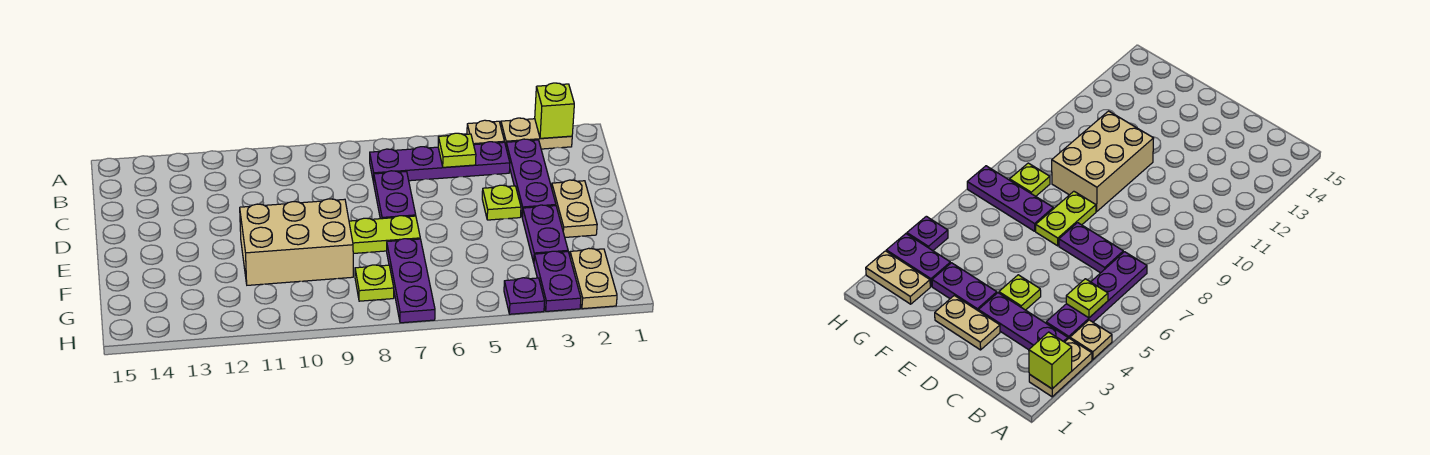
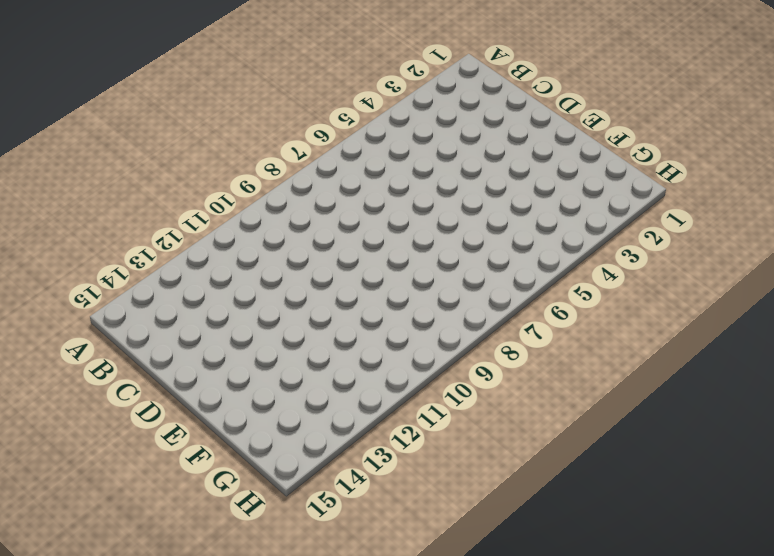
none -> tan 1x2 plate [501,118,572,149]
none -> tan 1x1 plate [467,120,504,145]
none -> purple 1x3 plate [506,139,556,217]

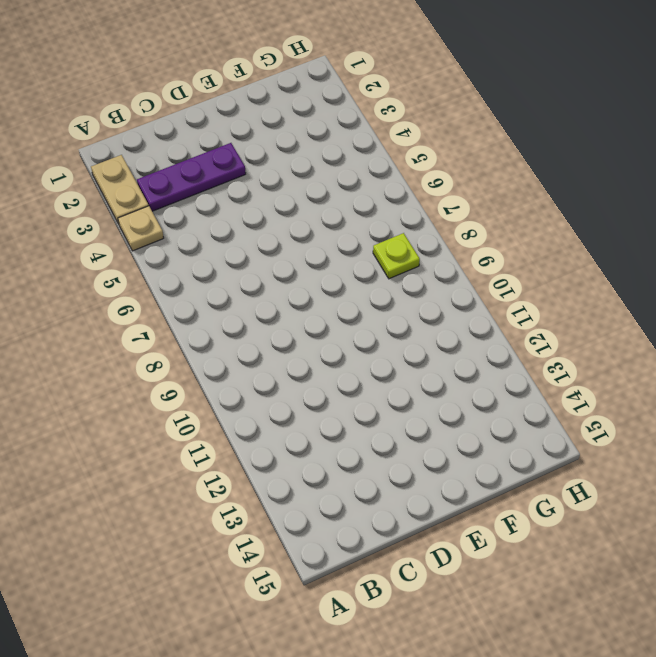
none -> purple 1x4 plate [370,142,510,183]
none -> purple 1x2 plate [374,171,416,219]
none -> tan 1x2 plate [552,180,597,237]

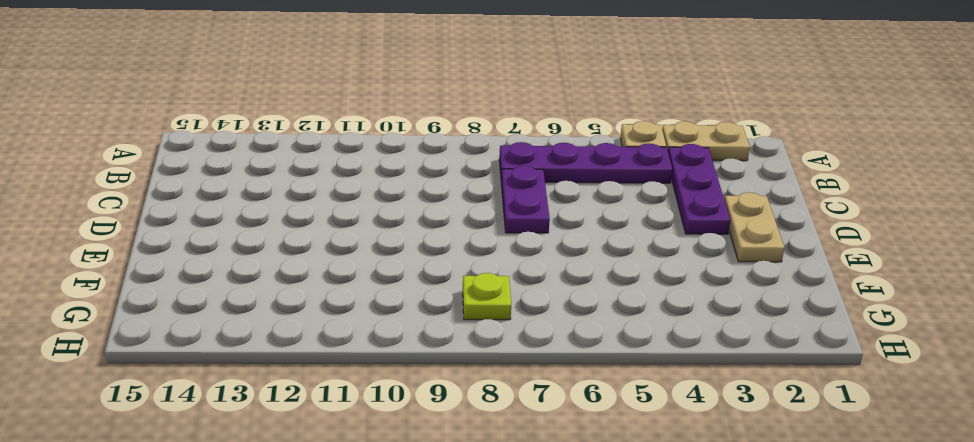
none -> lime 1x1 plate [482,185,521,220]
none -> purple 1x2 plate [522,205,568,262]
none -> lime 1x2 plate [349,216,420,254]

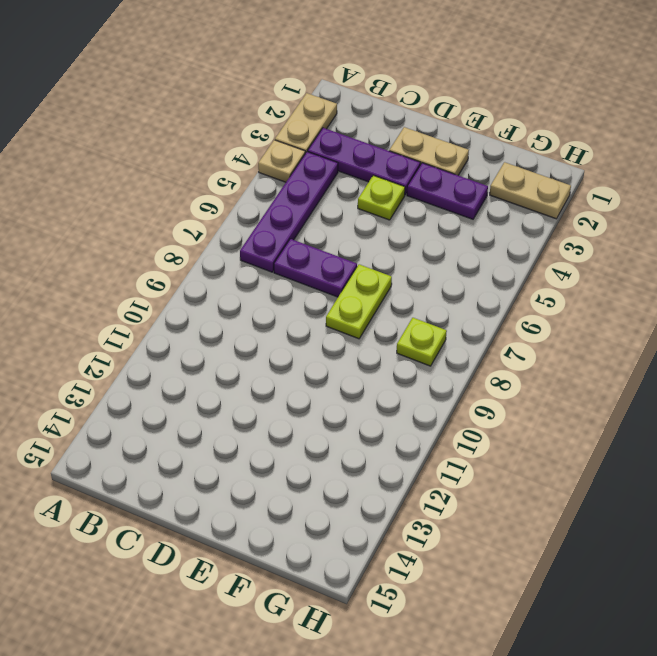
none -> tan 2x3 brick [240,199,353,285]
none -> purple 1x3 plate [387,239,435,323]
none -> purple 1x2 plate [534,251,581,311]

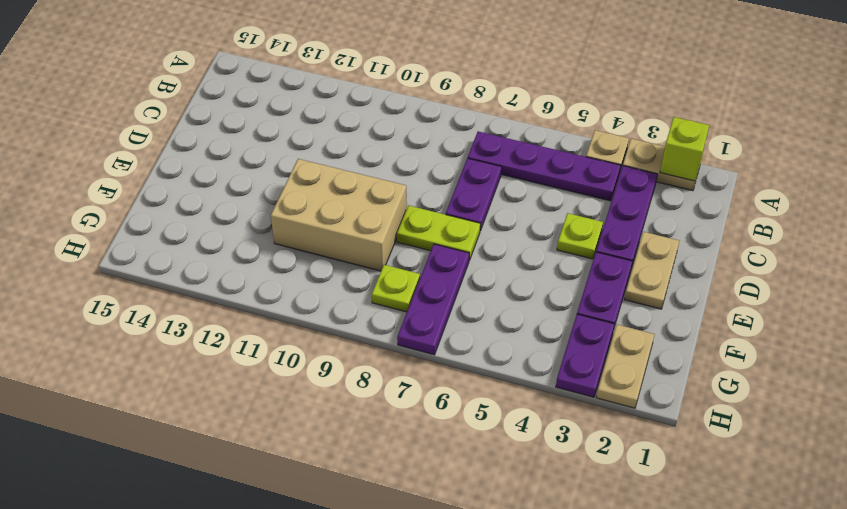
none -> purple 1x1 plate [504,278,545,314]
none -> lime 1x1 plate [438,133,476,167]

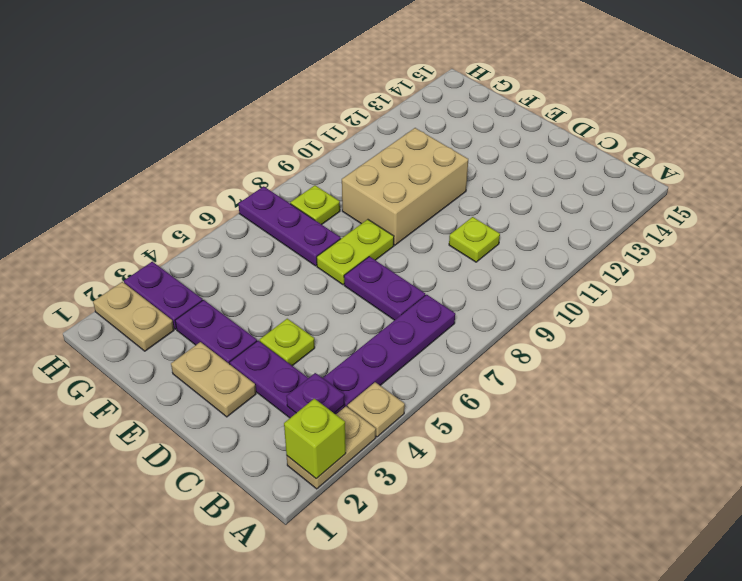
purple 1x1 plate [286,373,345,413] -> purple 1x1 plate moved to [504,278,545,314]
lime 1x1 plate [449,217,500,262] -> lime 1x1 plate moved to [438,133,476,167]

